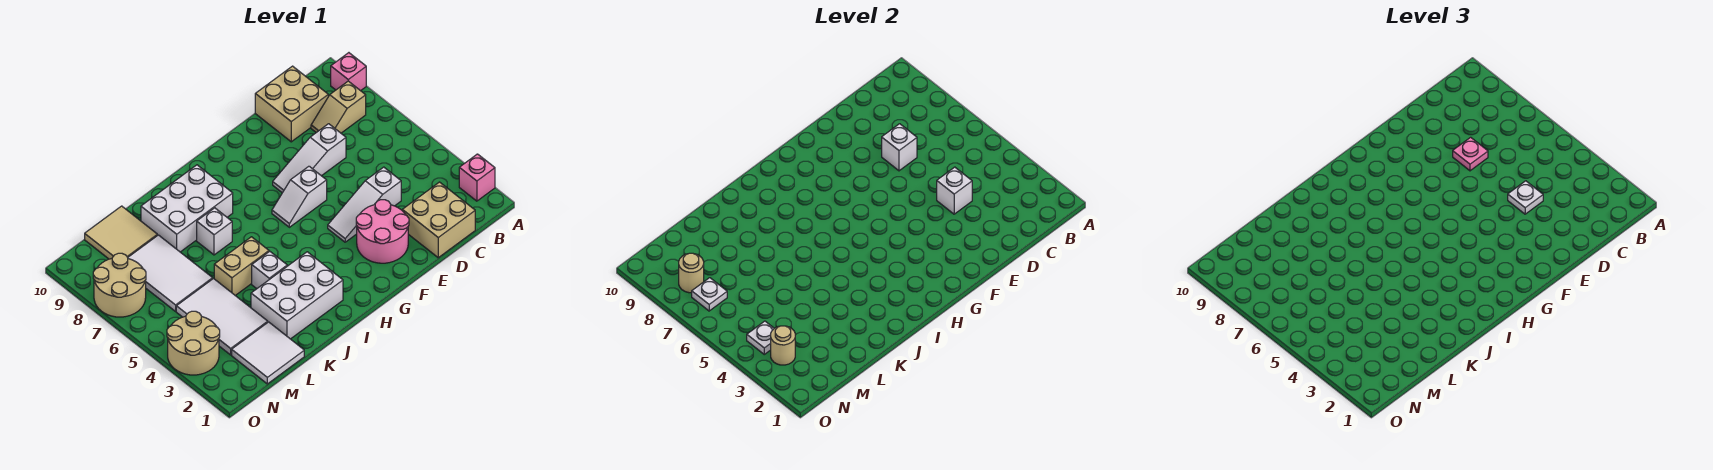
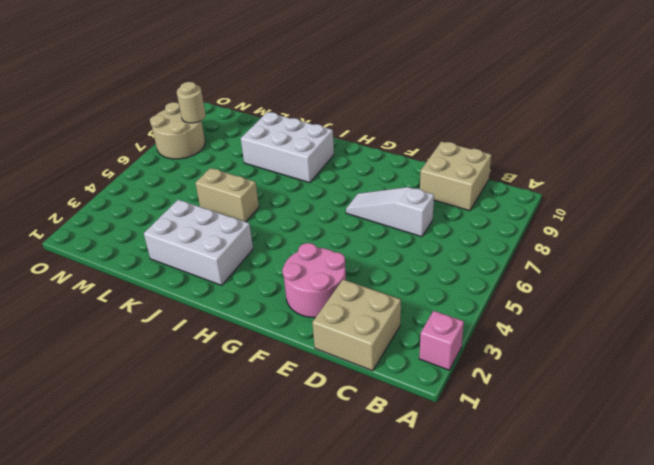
none -> pink 1x1 brick [331,53,366,91]
none -> tan 1x2 slope [311,81,366,133]
none -> white 1x3 slope [328,167,401,242]

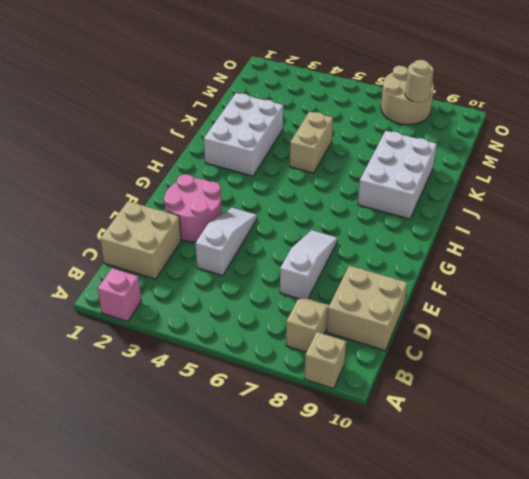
tan 1x1 brick [304,332,346,389] -> pink 1x1 brick [331,53,366,91]
none -> white 1x2 slope [272,166,327,227]
none -> white 1x1 brick [252,251,287,289]
none -> white 1x1 brick [197,208,232,255]

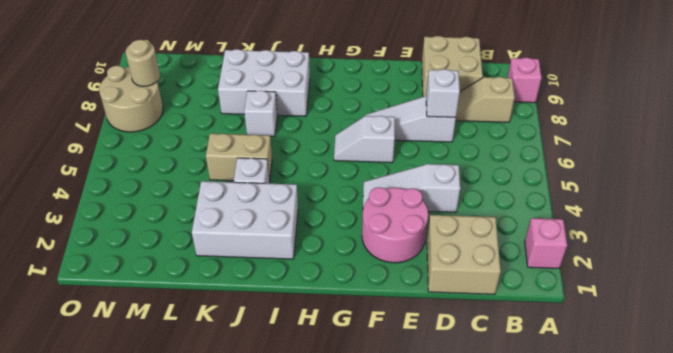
none -> white 2x2 tile [232,322,304,384]
none -> white 2x3 tile [176,279,268,355]
none -> white 2x3 tile [128,235,213,311]

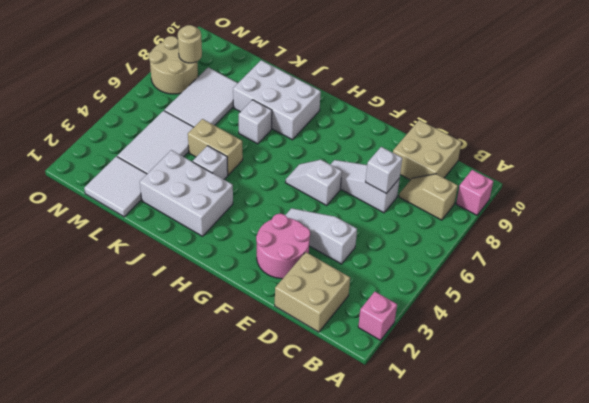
none -> tan 2x2 tile [85,206,157,259]
none -> tan 2x2 round brick [167,311,220,375]
none -> white 1x1 brick [937,167,972,214]

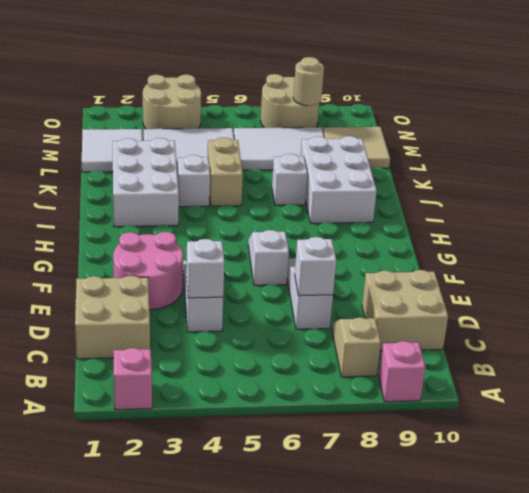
none -> tan 1x1 round brick [771,326,795,365]
none -> white 1x1 plate [747,321,774,354]
none -> white 1x1 plate [692,278,727,311]

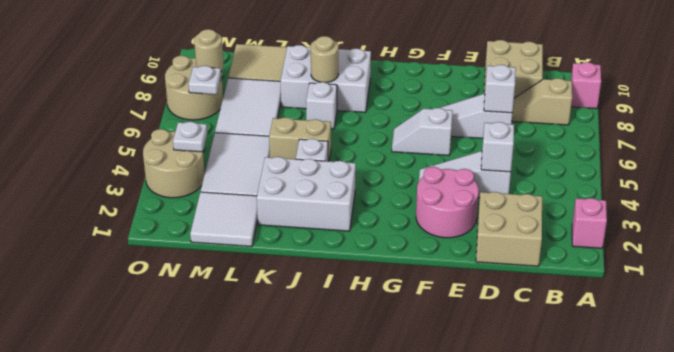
tan 1x1 round brick [311,36,338,83] -> tan 1x1 round brick moved to [771,326,795,365]
none -> white 1x1 plate [1508,181,1543,214]
none -> pink 1x1 plate [1453,137,1488,171]

